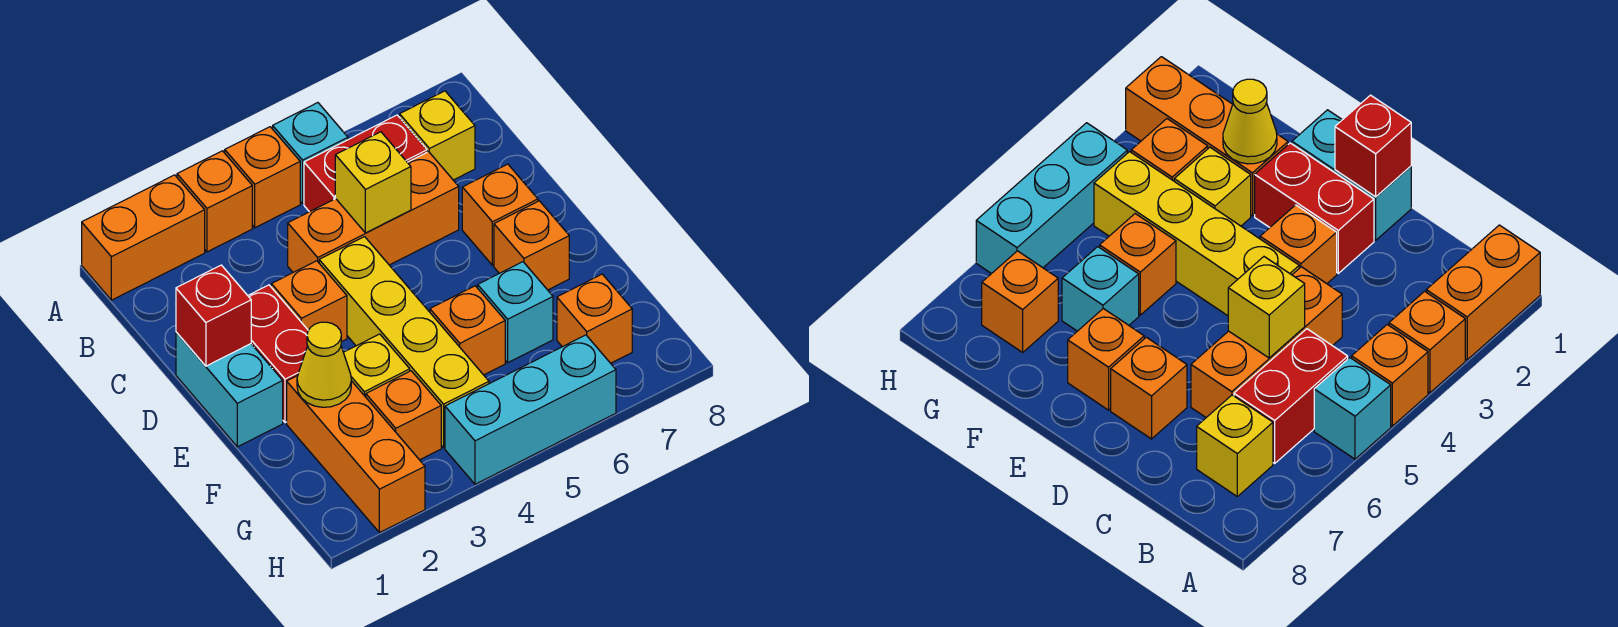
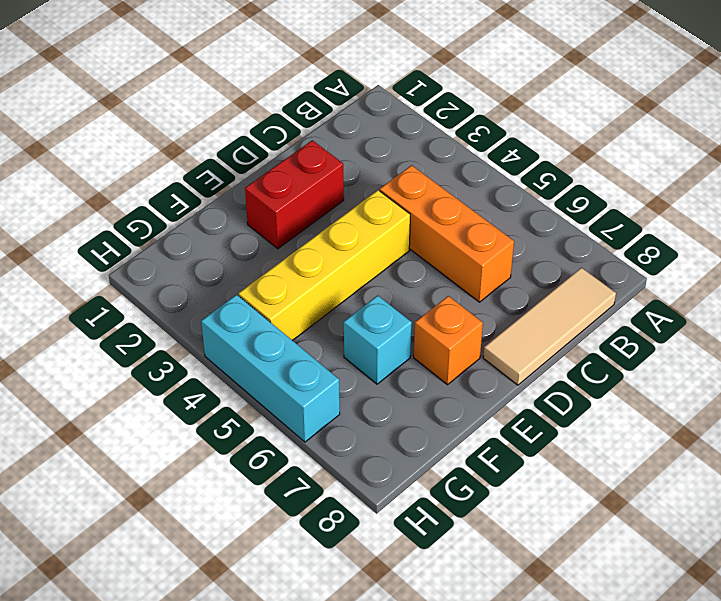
tan 1x3 tile [483,268,616,385] -> none
none -> orange 1x2 brick [82,175,205,300]
none -> orange 1x1 brick [177,151,252,252]
none -> orange 1x1 brick [225,127,300,228]

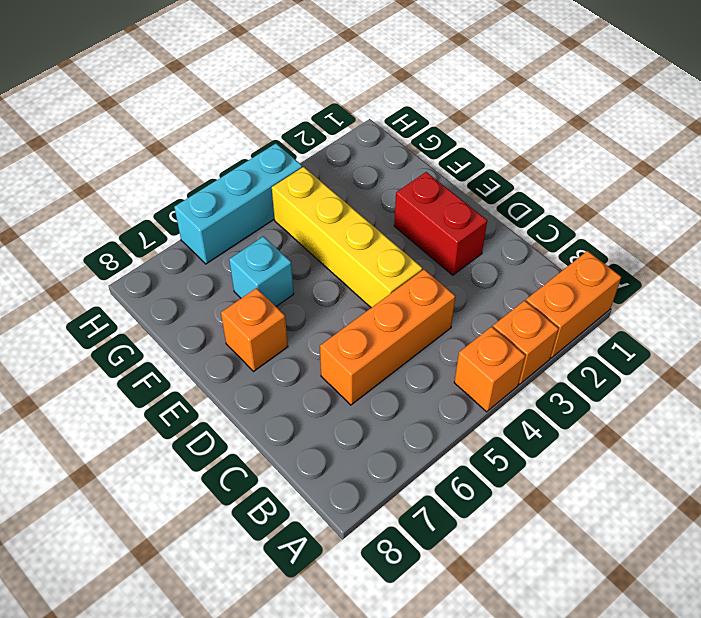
none -> cyan 1x1 brick [273,103,348,203]
none -> red 1x2 brick [304,115,427,212]
none -> yellow 1x1 brick [400,91,475,180]

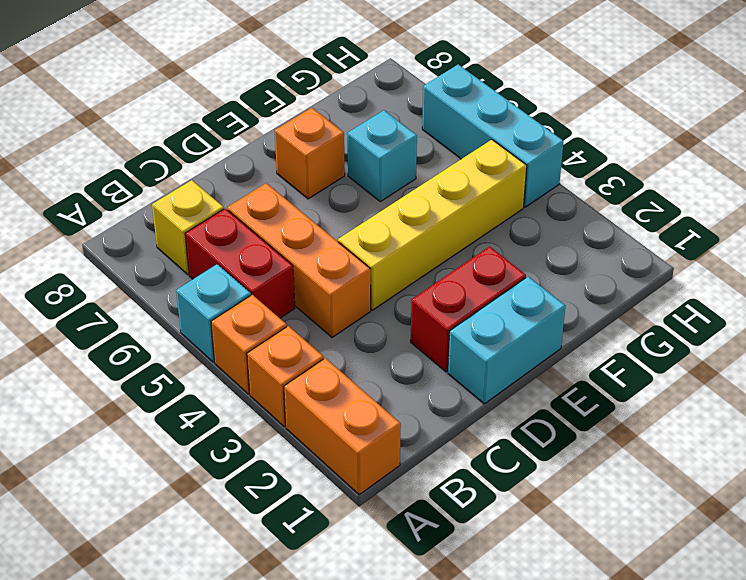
none -> orange 1x1 brick [271,261,347,342]
none -> orange 1x1 brick [462,164,538,265]
none -> orange 1x3 brick [287,376,425,533]

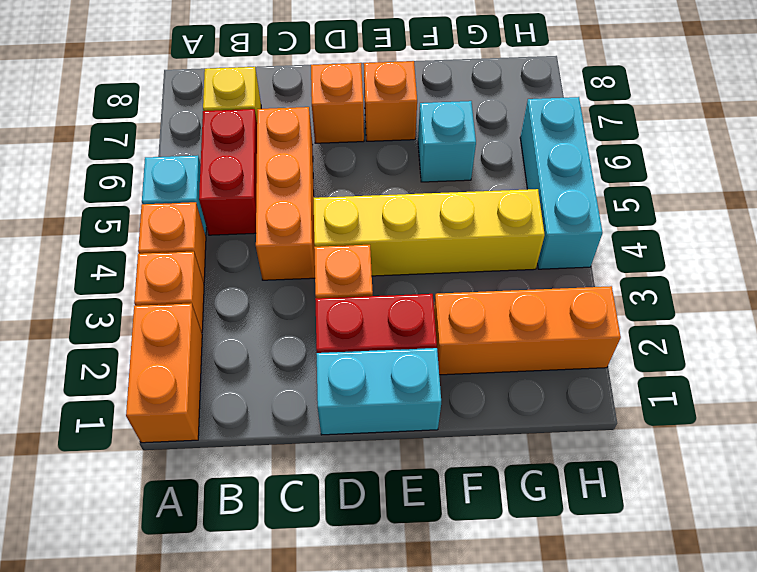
none -> yellow 1x1 brick [343,334,410,397]
none -> orange 1x1 brick [430,286,505,375]
none -> orange 1x1 brick [366,371,441,460]

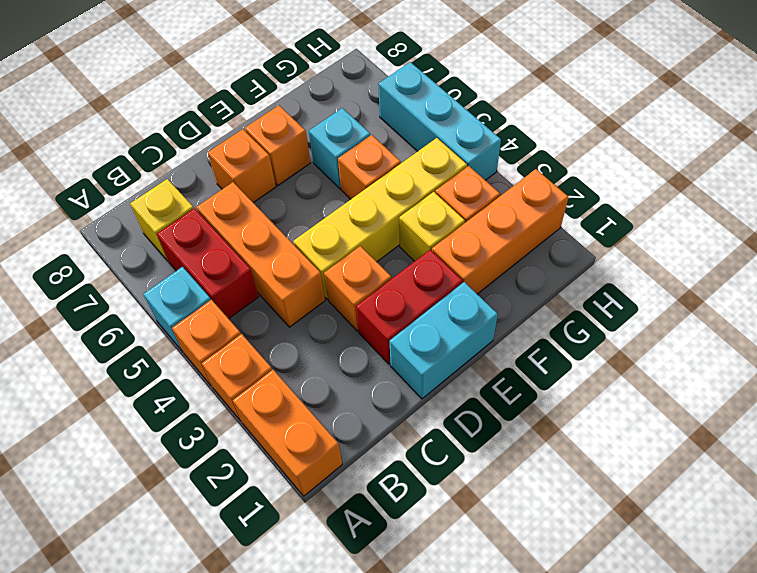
none -> orange 1x1 brick [557,274,632,363]
none -> yellow 1x1 brick [335,132,411,233]
none -> red 1x1 brick [176,265,251,366]

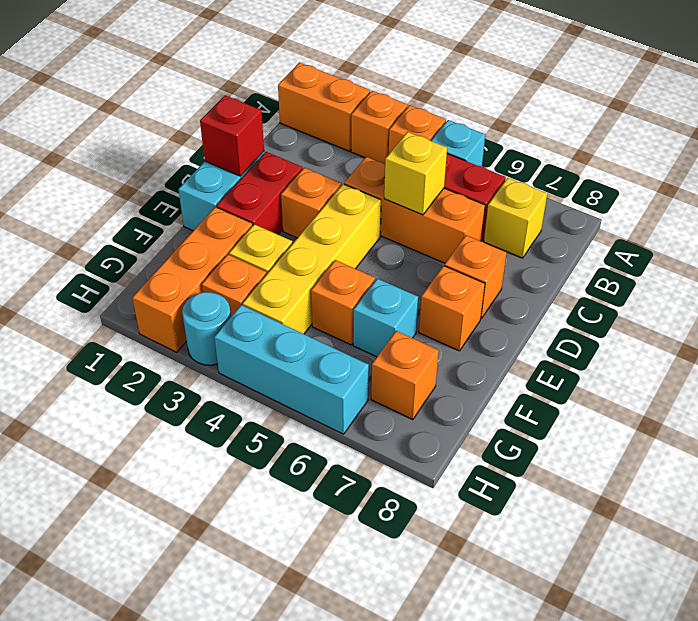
cyan 1x1 round brick [182,292,231,365] -> none
none -> yellow 1x1 cone [297,322,351,407]

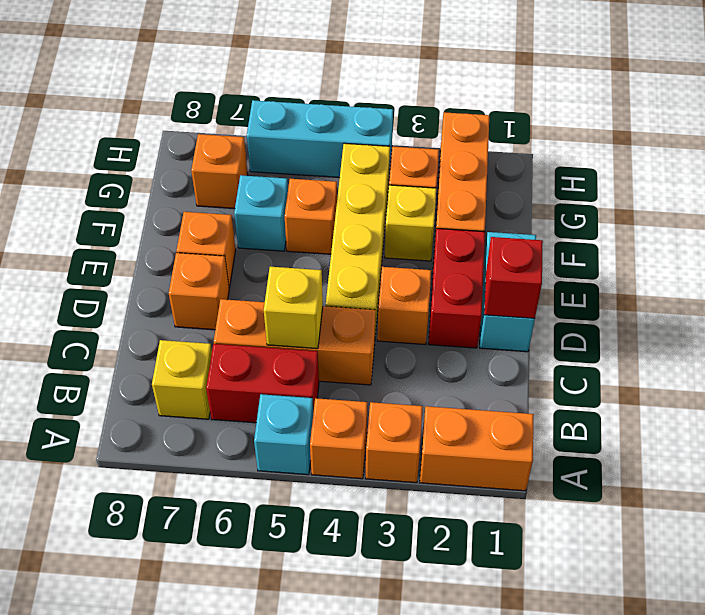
none -> yellow 1x1 cone [297,322,351,407]

